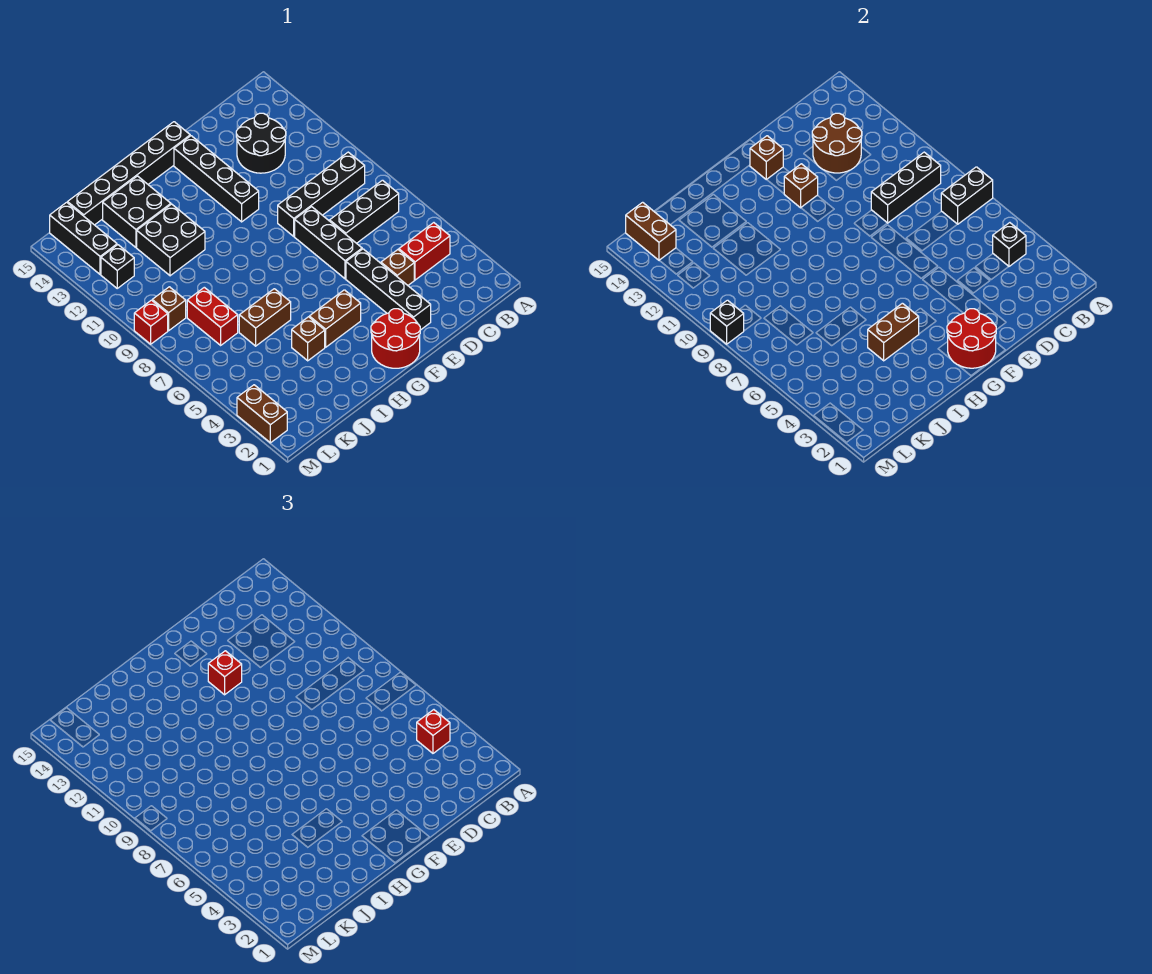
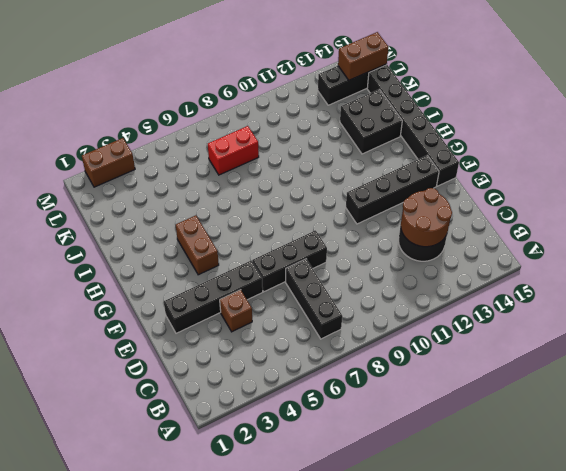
none -> red 1x2 brick [399,223,450,280]
none -> black 1x4 brick [278,152,365,236]
none -> red 2x2 round brick [371,309,420,368]
none -> brown 1x1 brick [292,317,325,361]

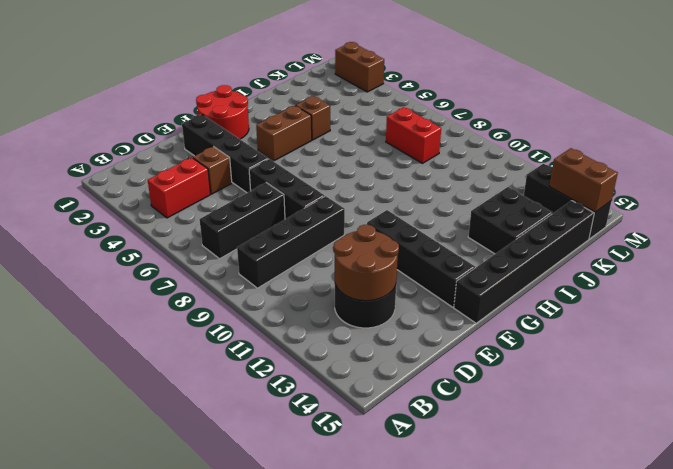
none -> brown 1x2 brick [239,289,291,346]
none -> black 2x2 brick [137,204,205,276]
none -> brown 1x1 brick [152,287,186,331]
none -> black 1x1 brick [101,245,134,288]

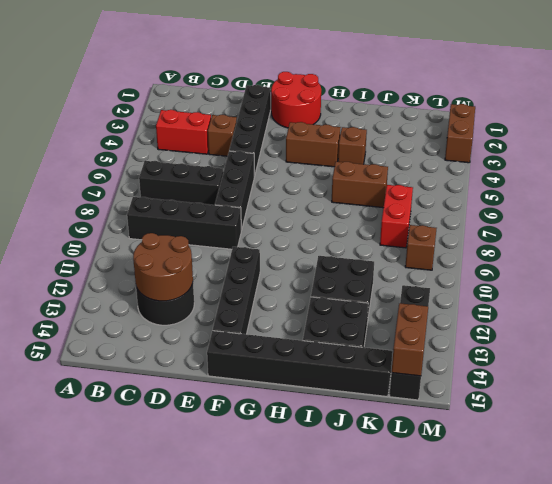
none -> red 1x1 brick [134,300,168,344]
none -> black 1x2 brick [941,167,993,224]
none -> black 1x1 brick [993,223,1026,266]
none -> black 1x3 brick [871,152,941,223]

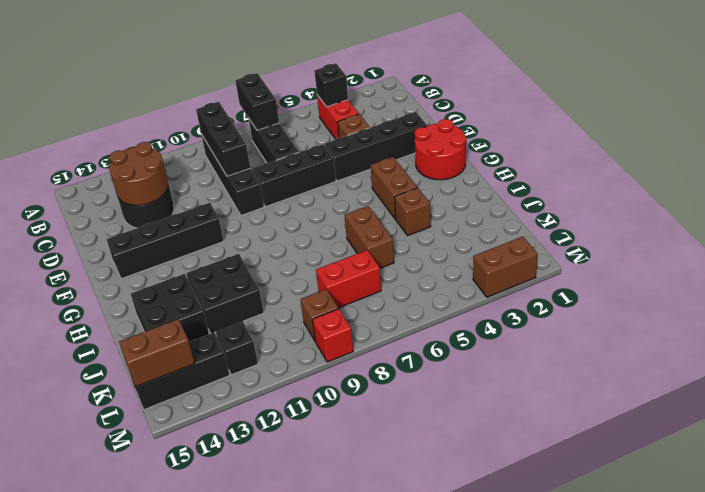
none -> black 1x6 brick [68,122,190,225]
none -> red 2x2 round brick [947,309,996,368]
none -> brown 1x1 brick [784,164,818,208]
none -> brown 1x1 brick [750,136,783,180]

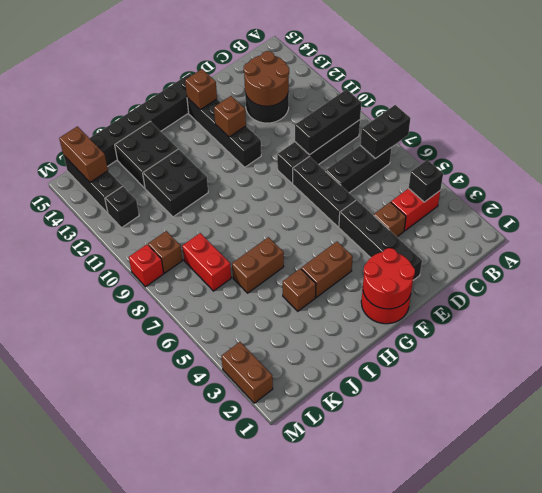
none -> brown 1x2 brick [868,303,919,361]
none -> black 1x1 brick [710,300,744,344]
none -> red 1x1 brick [417,710,450,753]
none -> red 1x1 brick [208,651,242,695]

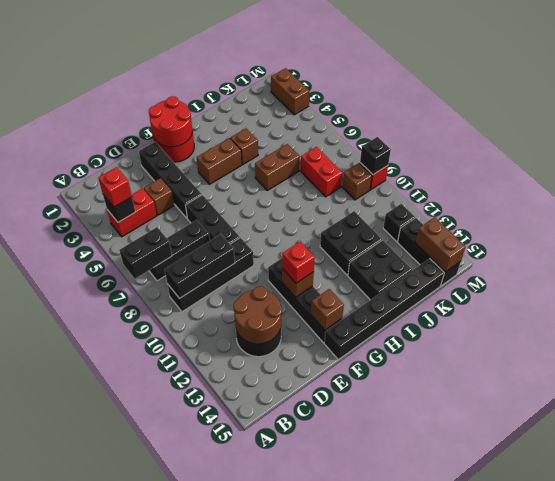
none -> brown 1x2 brick [868,303,919,361]

